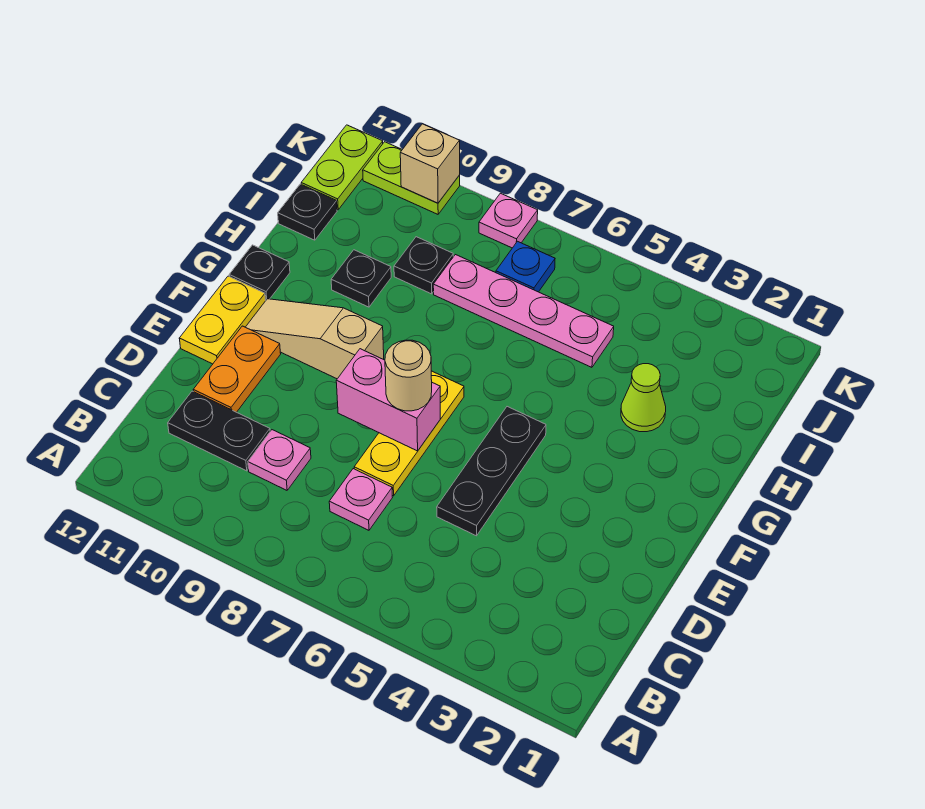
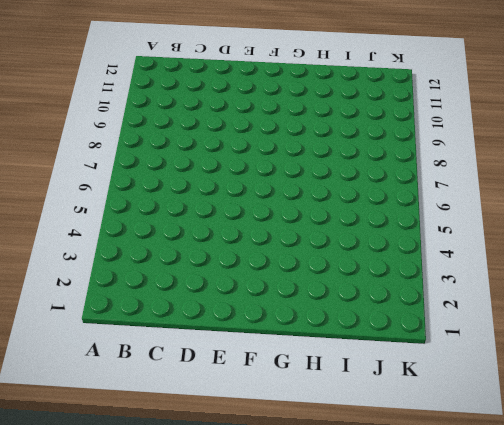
none -> pink 1x1 plate [329,469,392,530]
none -> pink 1x1 plate [248,430,311,490]
none -> black 1x2 plate [168,391,270,471]

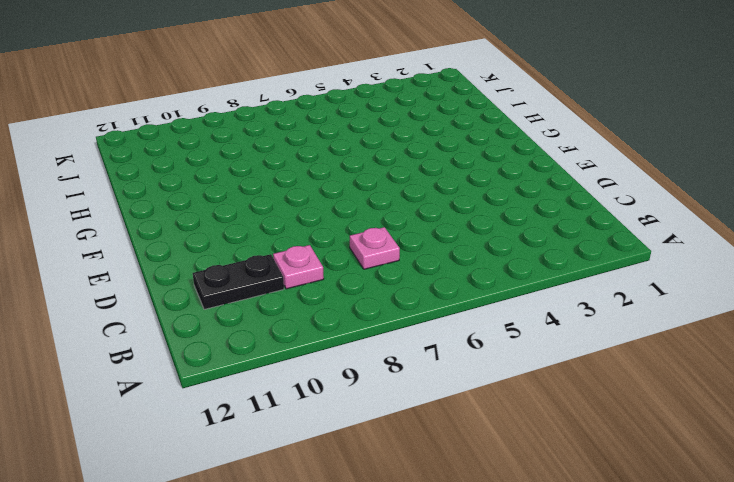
none -> black 1x3 plate [437,407,546,536]
none -> yellow 1x3 plate [354,371,464,496]
none -> orange 1x2 plate [193,326,281,412]

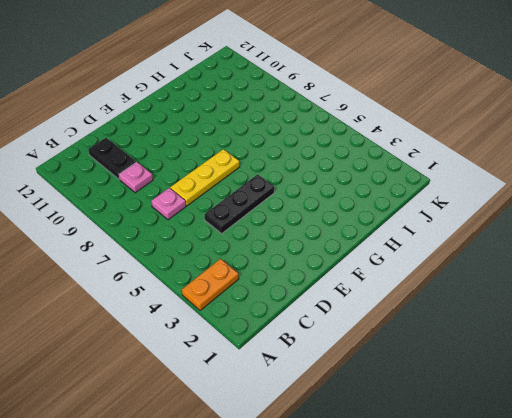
orange 1x2 plate [182,259,239,311] -> orange 1x2 plate moved to [193,326,281,412]
none -> yellow 1x2 plate [179,276,266,364]
none -> tan 1x3 slope [246,299,384,379]
none -> black 1x1 plate [229,245,290,300]

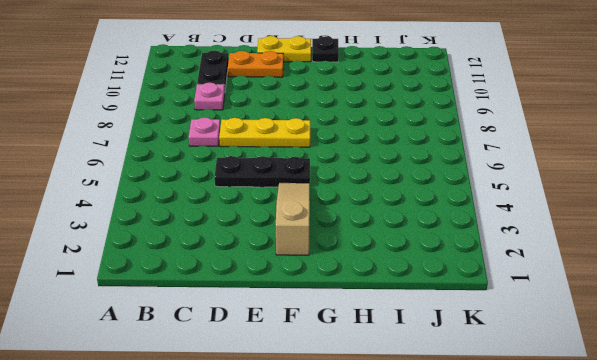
tan 1x3 slope [276,183,310,255] -> tan 1x3 slope moved to [246,299,384,379]
none -> lime 1x1 cone [621,364,666,432]
none -> black 1x1 plate [331,250,391,307]
none -> pink 1x4 plate [433,255,614,367]

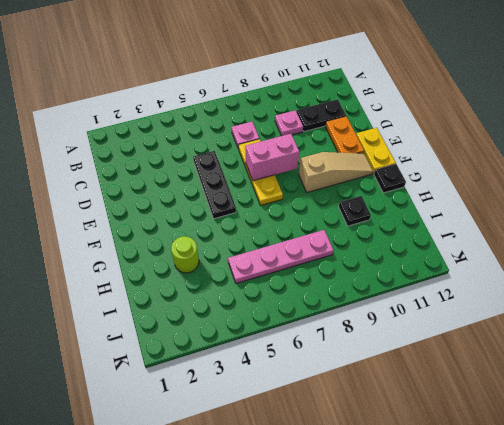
lime 1x1 round brick [171,236,199,273] -> lime 1x1 cone [621,364,666,432]
none -> black 1x1 plate [394,237,453,294]
none -> black 1x1 plate [278,184,337,240]
none -> blue 1x1 plate [496,241,555,292]

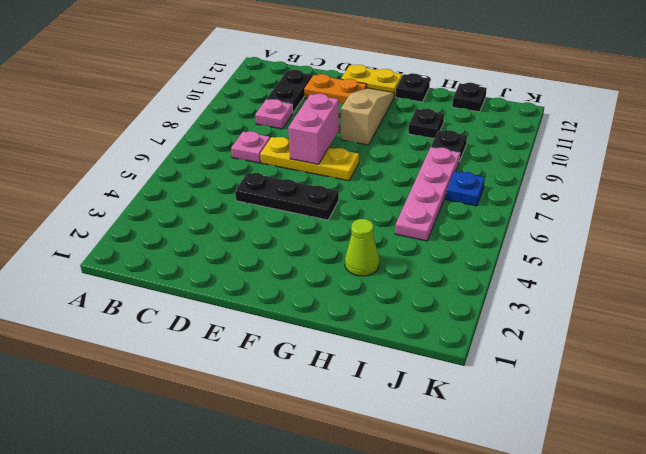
none -> lime 1x2 plate [301,125,383,210]
none -> pink 1x1 plate [479,193,538,248]
none -> lime 1x2 plate [363,142,460,214]

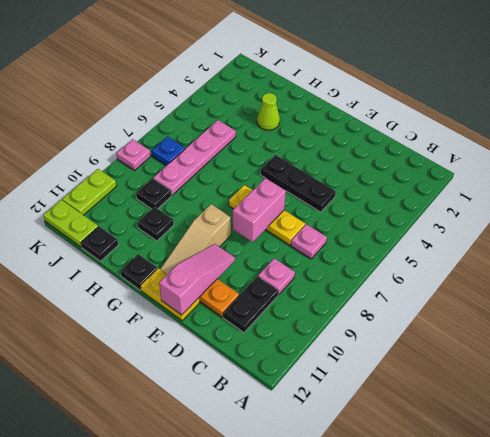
pink 1x3 slope [159,244,235,315] -> none
none -> tan 1x1 brick [400,124,460,203]
none -> tan 1x1 round brick [385,340,432,411]

